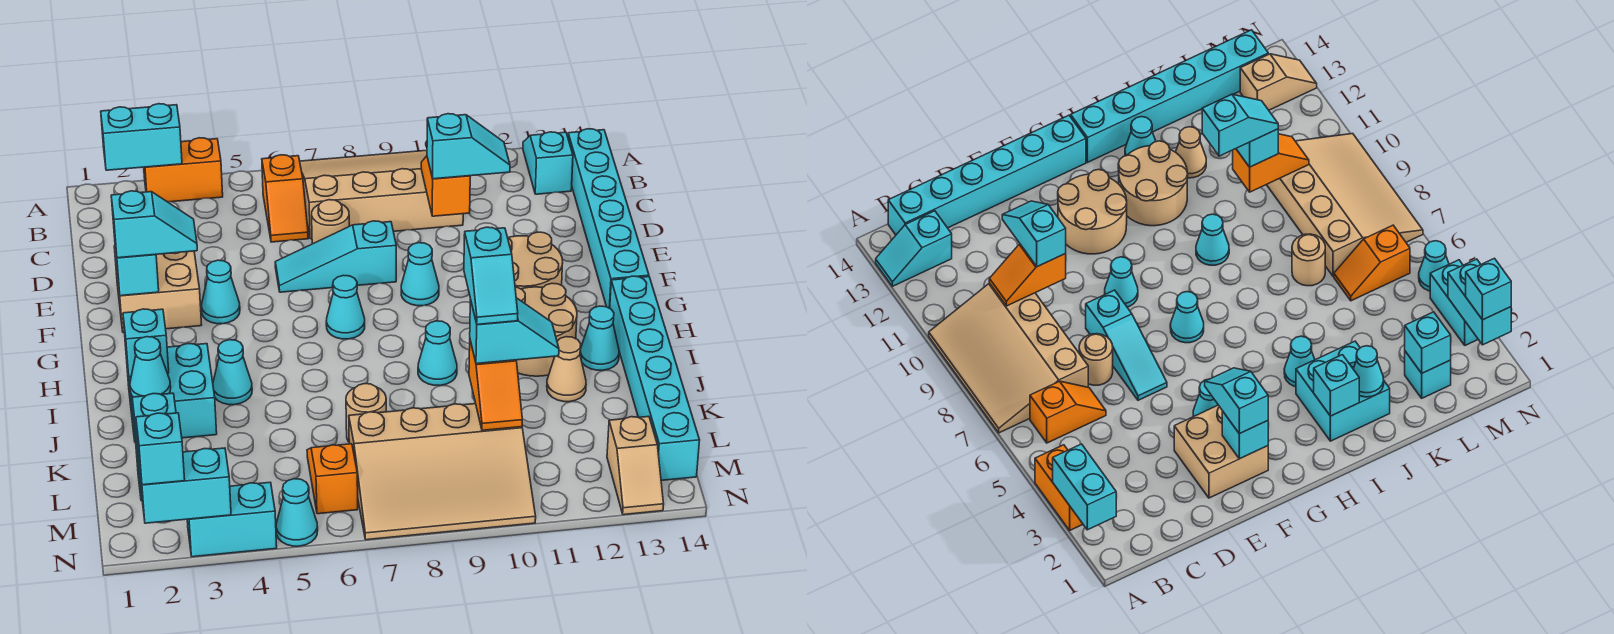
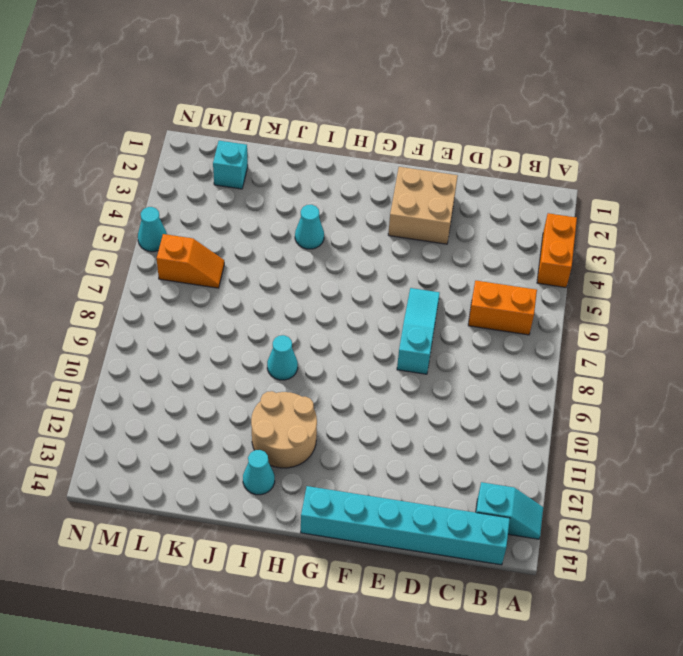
orange 1x2 brick [468,281,537,335] -> orange 1x2 slope [262,155,308,242]
none -> tan 3x4 slope [300,150,463,239]
none -> tan 1x1 round brick [312,200,349,244]
none -> cyan 1x1 cone [201,260,240,324]
none -> cyan 1x1 cone [401,243,439,306]

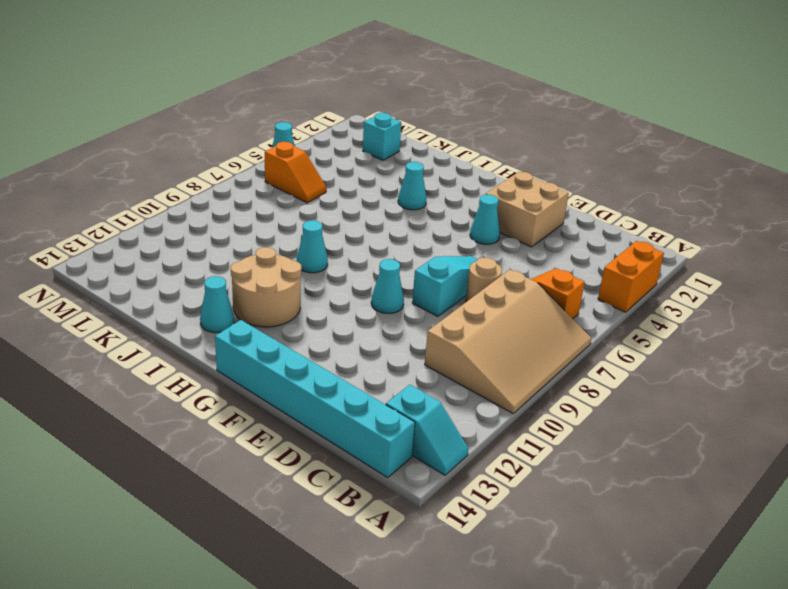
none -> tan 2x2 round brick [508,232,563,289]
none -> cyan 1x1 cone [326,275,365,339]
none -> cyan 1x6 brick [610,276,700,480]
none -> cyan 2x2 brick [126,344,217,442]

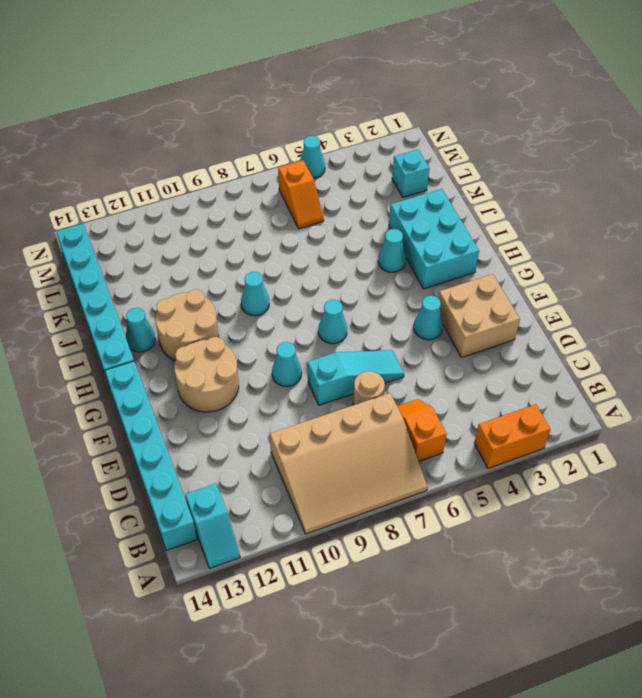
cyan 2x3 brick [389,189,479,289] -> cyan 2x2 brick [126,344,217,442]
none -> tan 1x1 cone [547,337,586,402]
none -> tan 1x1 round brick [346,384,386,442]
none -> tan 3x4 slope [349,404,536,540]
none -> tan 1x2 slope [607,417,664,515]

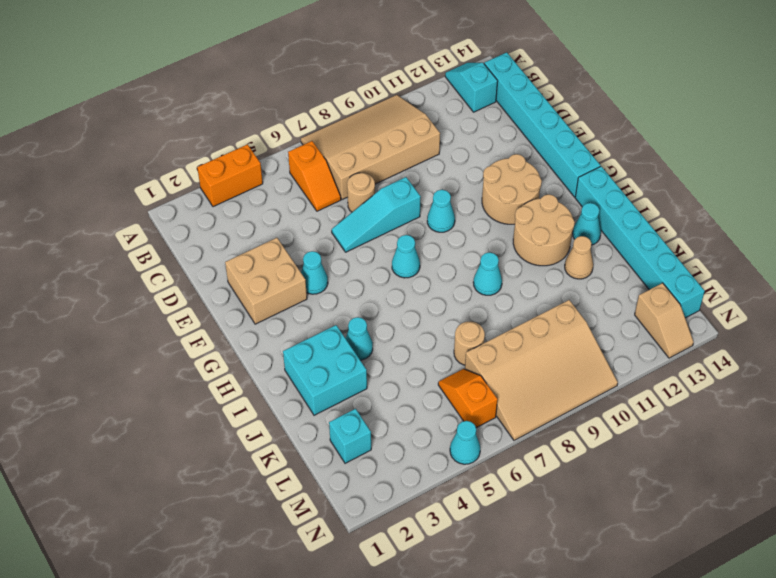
none -> cyan 1x2 brick [187,482,277,557]
none -> cyan 1x2 brick [101,104,182,170]
none -> orange 1x2 slope [421,156,470,216]
none -> cyan 1x1 brick [114,236,159,296]

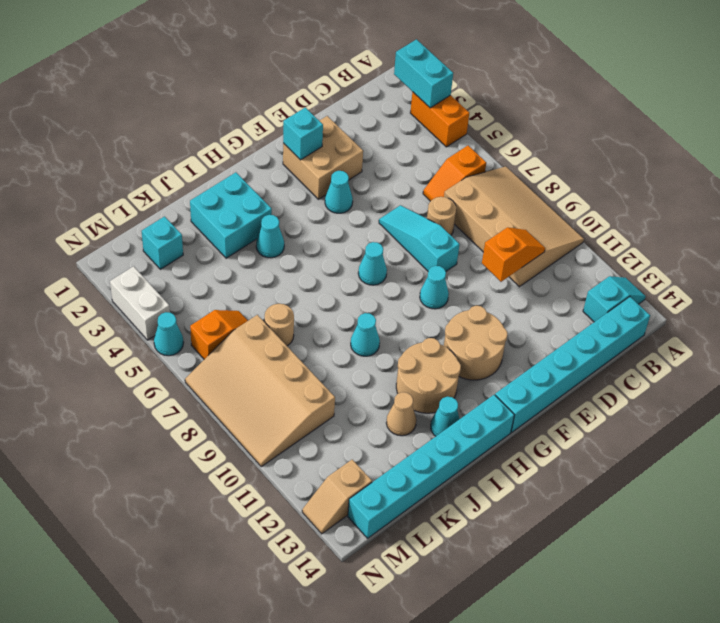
white 1x2 brick [110,266,170,340] -> cyan 1x2 brick [187,482,277,557]
none -> cyan 1x1 brick [123,309,169,377]
none -> cyan 1x1 cone [130,337,171,397]
none -> orange 1x2 slope [469,341,522,430]
none -> cyan 1x1 brick [132,393,176,463]

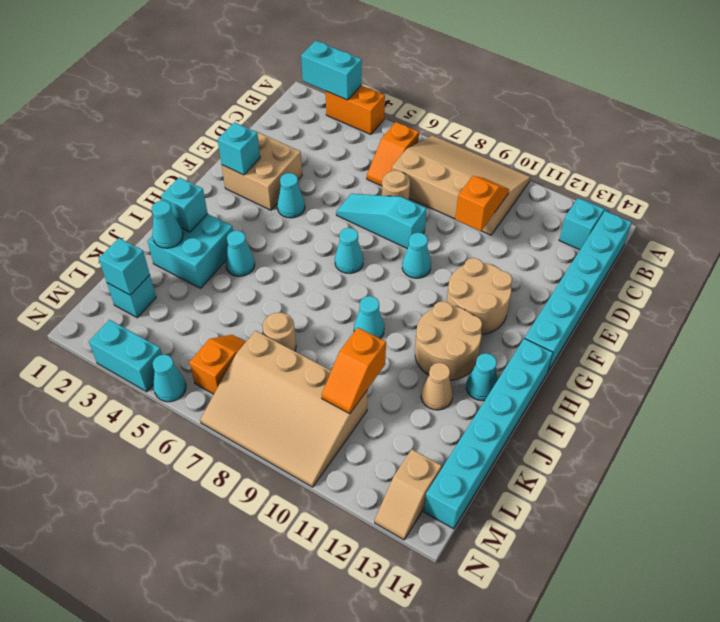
none -> cyan 1x2 brick [139,448,231,523]
none -> cyan 1x2 slope [427,114,510,179]
none -> cyan 1x2 slope [111,191,197,258]
none -> cyan 1x2 slope [470,298,559,364]

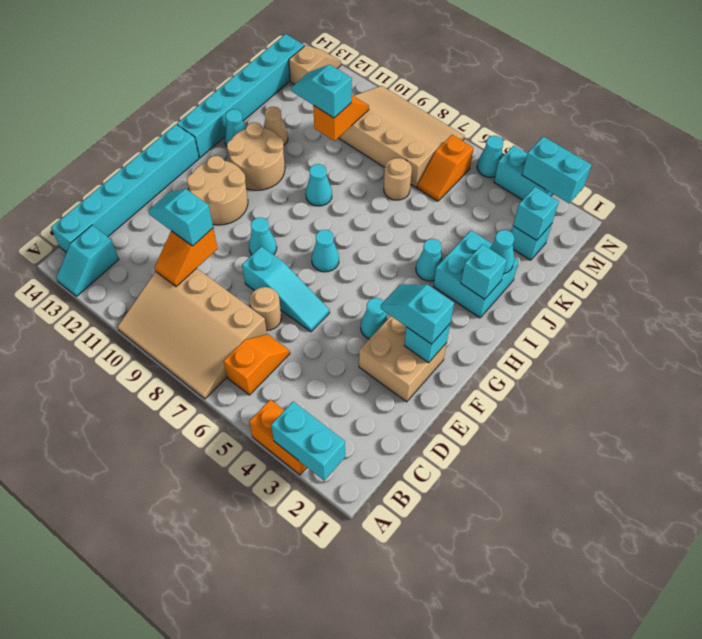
none -> cyan 1x1 brick [136,413,185,485]
none -> cyan 1x2 slope [464,227,518,325]

